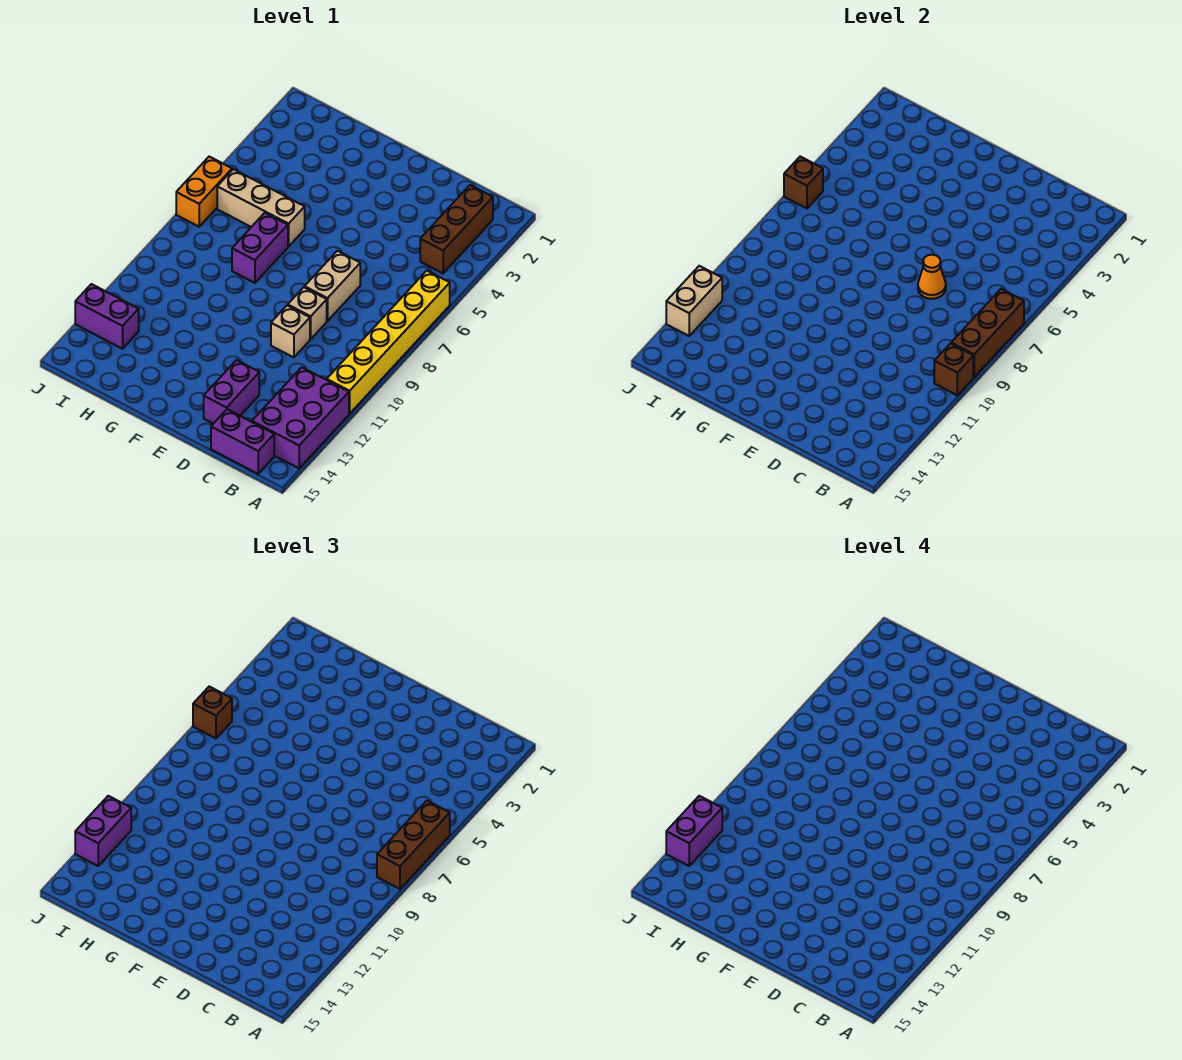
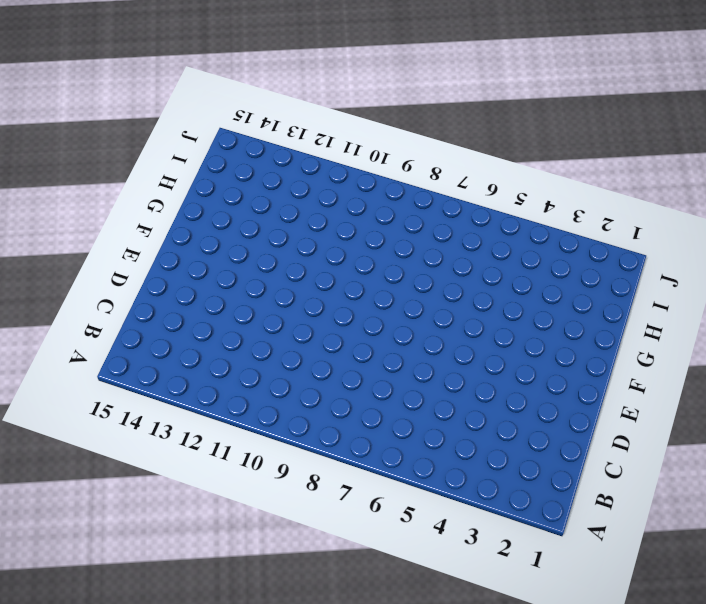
none -> yellow 1x6 brick [327,271,450,414]
none -> purple 2x3 brick [252,367,349,468]
none -> brown 1x3 brick [420,185,493,273]

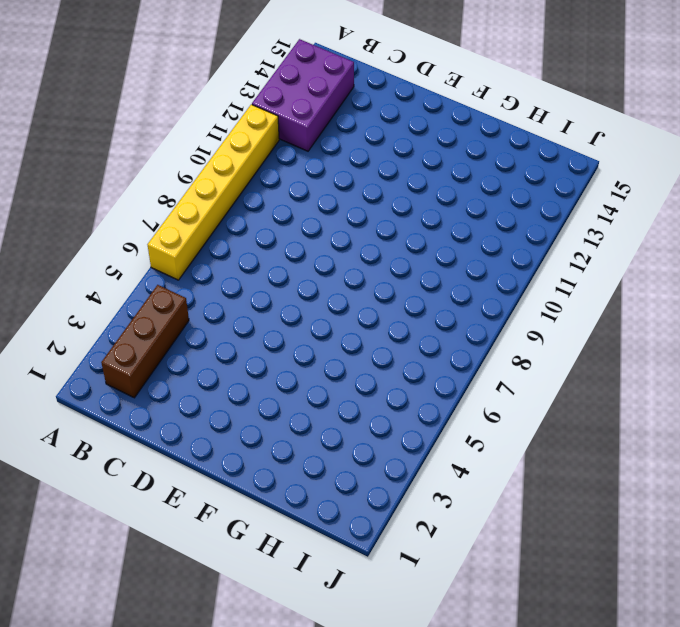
none -> purple 1x2 brick [211,409,274,474]
none -> tan 1x2 brick [305,251,360,321]
none -> tan 1x1 brick [288,287,327,339]

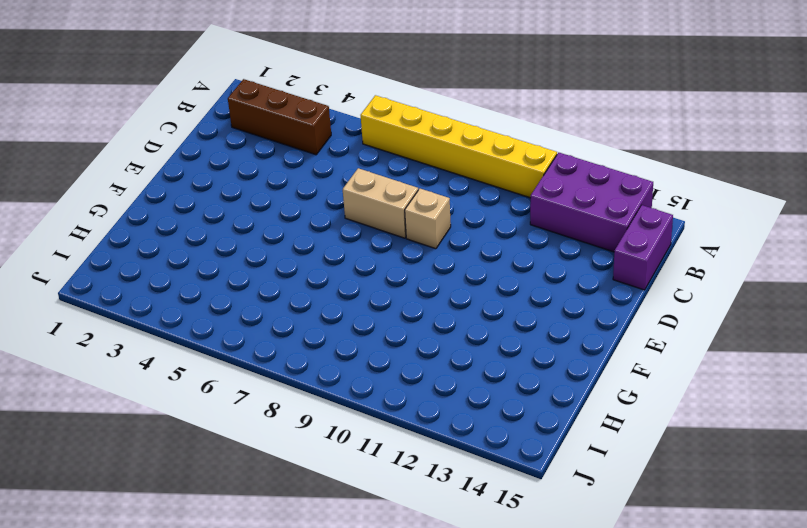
none -> tan 1x1 brick [271,305,310,357]
none -> purple 1x2 brick [204,360,259,424]
none -> tan 1x3 brick [217,169,305,247]

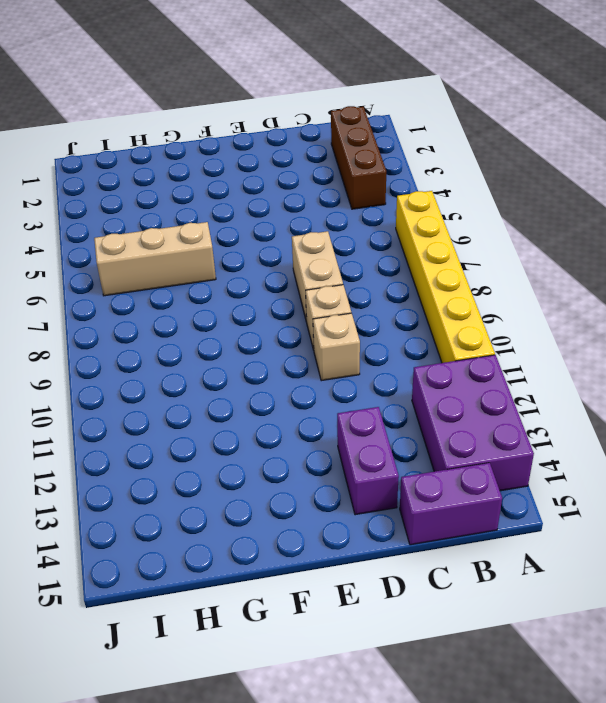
none -> purple 1x2 brick [232,213,288,283]
none -> purple 1x2 brick [75,284,139,349]
none -> orange 1x2 brick [176,157,232,227]

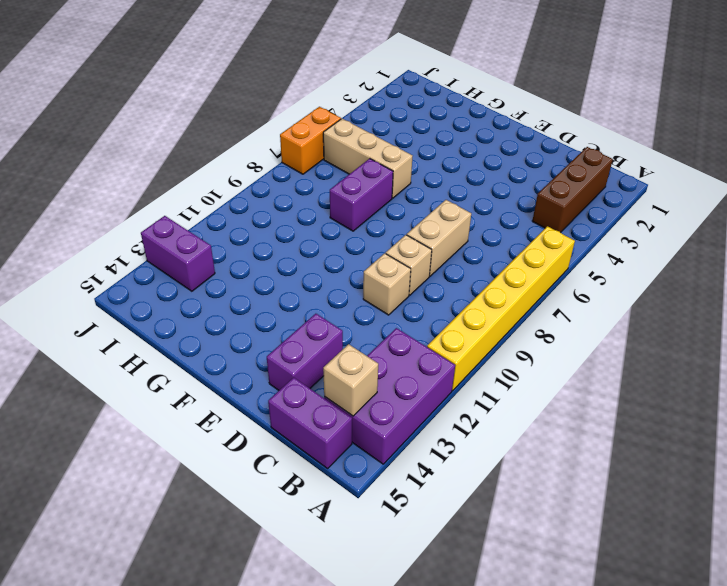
tan 1x1 brick [323,344,378,416] -> none
none -> brown 1x3 brick [951,289,1024,377]
none -> brown 1x1 brick [934,344,973,395]
none -> orange 1x1 cone [918,255,946,299]

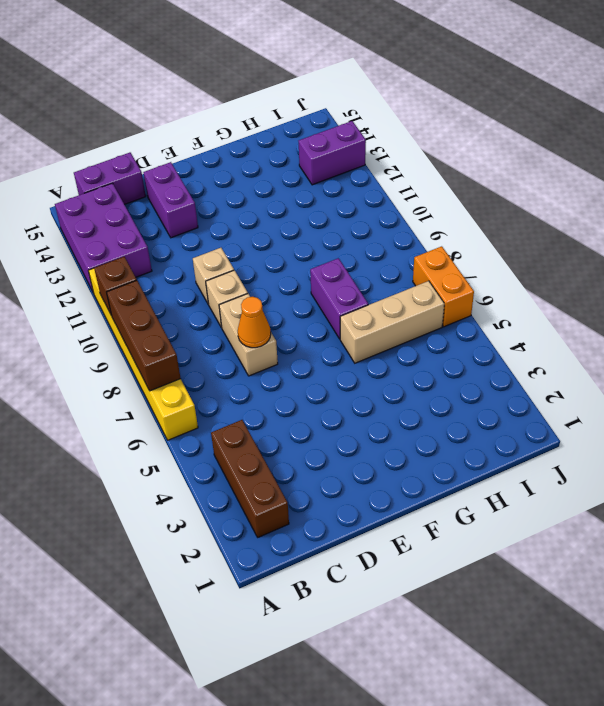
none -> brown 1x1 brick [784,157,823,208]
none -> tan 1x2 brick [666,266,722,336]
none -> brown 1x3 brick [377,801,450,889]

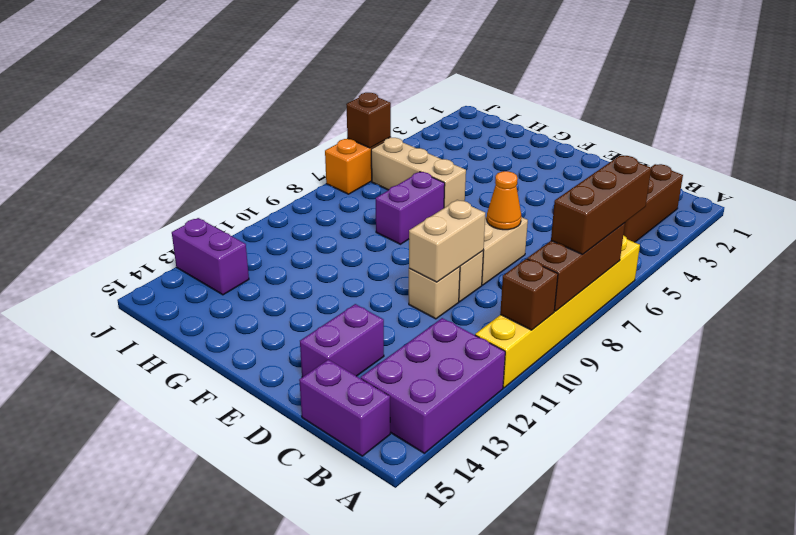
tan 1x2 brick [409,200,485,282] -> tan 1x2 brick moved to [666,266,722,336]
none -> brown 1x1 brick [193,687,232,738]
none -> purple 1x2 brick [75,796,131,866]
none -> purple 1x2 brick [666,796,722,866]

